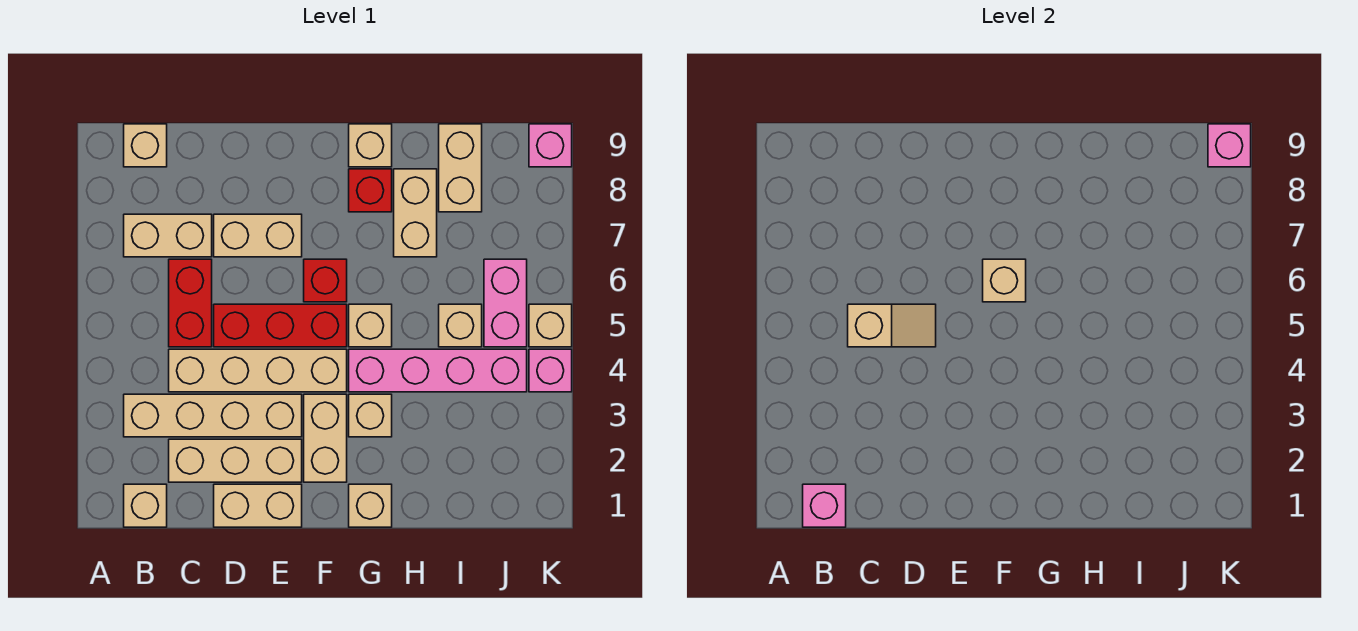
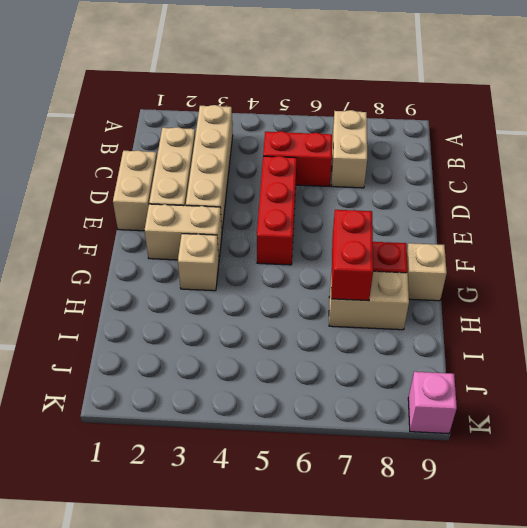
red 1x2 brick [331,210,373,301] -> none
none -> tan 1x1 brick [124,484,167,527]
none -> tan 1x1 brick [124,124,167,167]
none -> tan 1x4 brick [169,349,347,392]

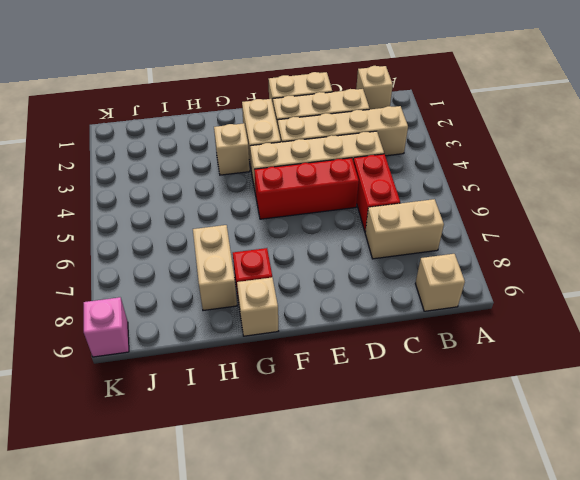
none -> tan 1x2 brick [214,214,302,257]
none -> red 1x1 brick [304,259,347,302]
none -> tan 1x1 brick [349,484,392,527]

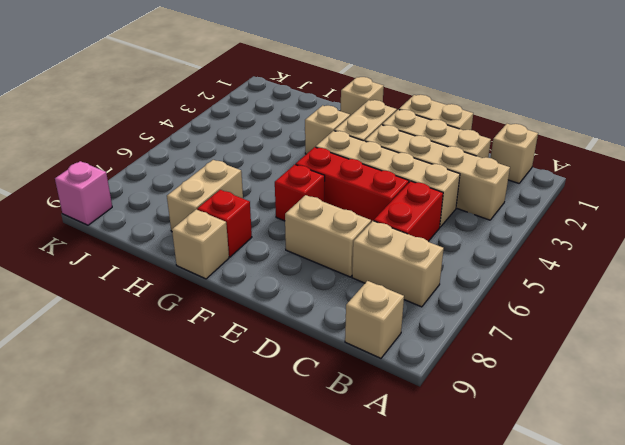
none -> pink 1x4 brick [349,349,527,392]
none -> tan 1x1 brick [349,304,392,347]
none -> tan 1x1 brick [439,304,482,347]

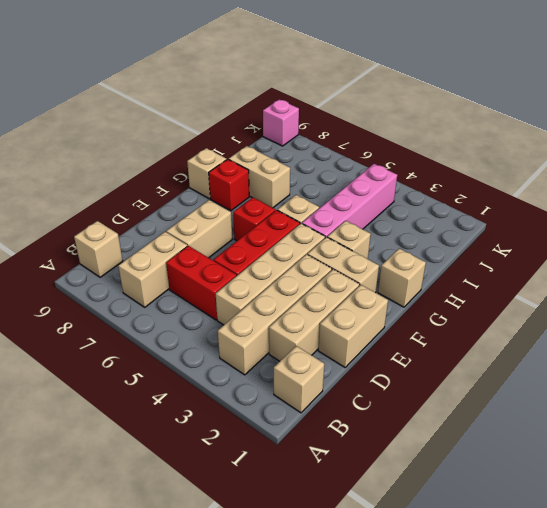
none -> tan 1x1 brick [439,304,482,347]
none -> tan 1x2 brick [439,124,482,212]
none -> pink 1x2 brick [484,259,527,347]

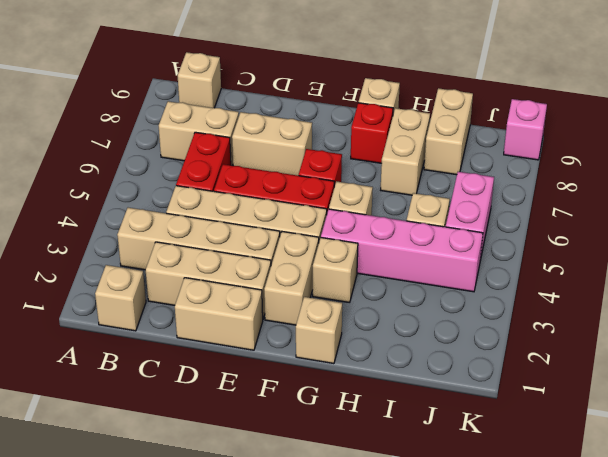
none -> pink 1x1 brick [529,349,572,392]
none -> tan 1x1 brick [529,304,572,347]
none -> pink 1x1 brick [803,484,846,527]

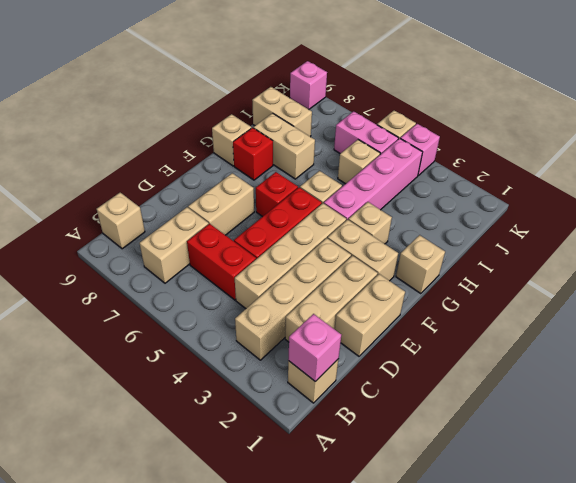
none -> tan 1x2 slope [848,304,936,347]
none -> tan 1x1 brick [983,259,1026,302]
none -> pink 1x1 brick [1208,124,1251,167]

